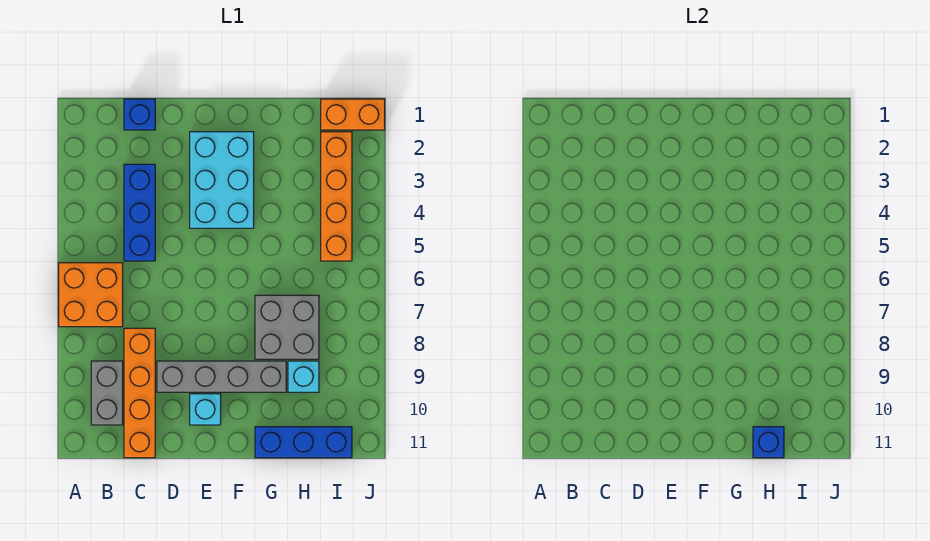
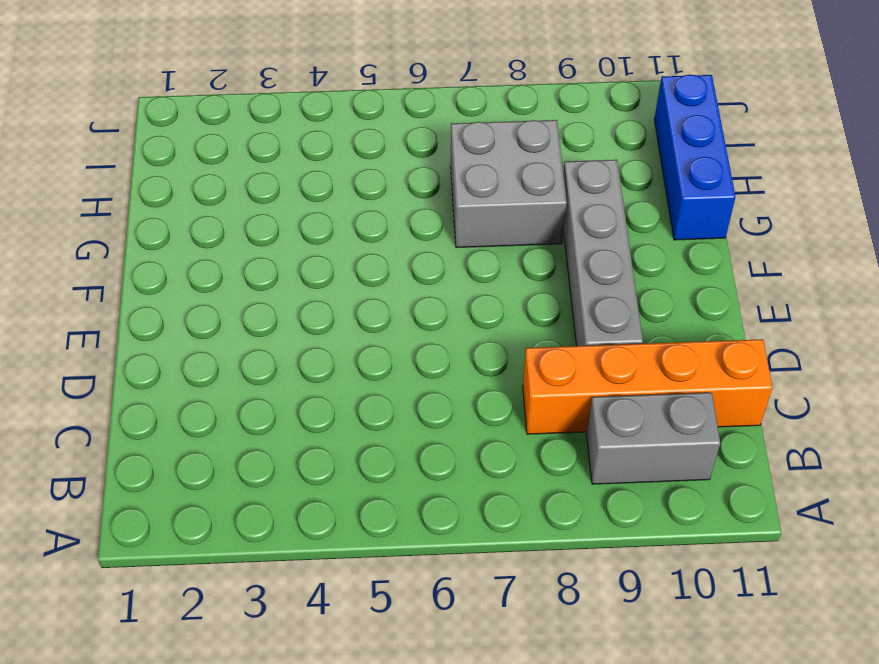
none -> orange 2x2 brick [59,263,123,327]
none -> blue 1x1 brick [124,99,155,130]
none -> blue 1x3 brick [124,164,155,261]

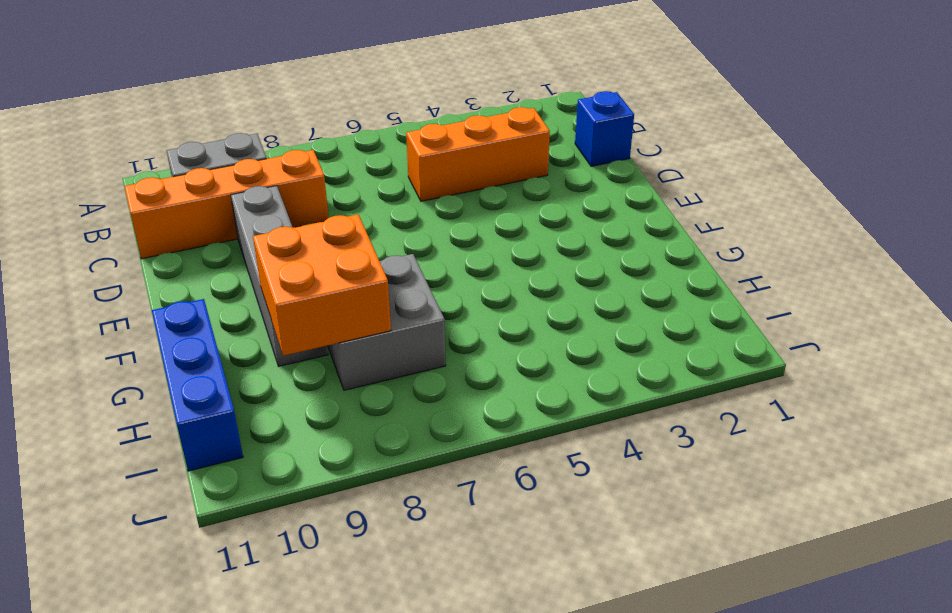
orange 1x3 brick [406,107,550,201] -> blue 1x3 brick [124,164,155,261]
orange 2x2 brick [253,215,391,356] -> orange 2x2 brick moved to [59,263,123,327]
none -> cyan 2x3 brick [190,132,254,228]
none -> cyan 1x1 brick [190,394,221,425]
none -> cyan 1x1 brick [288,361,319,392]

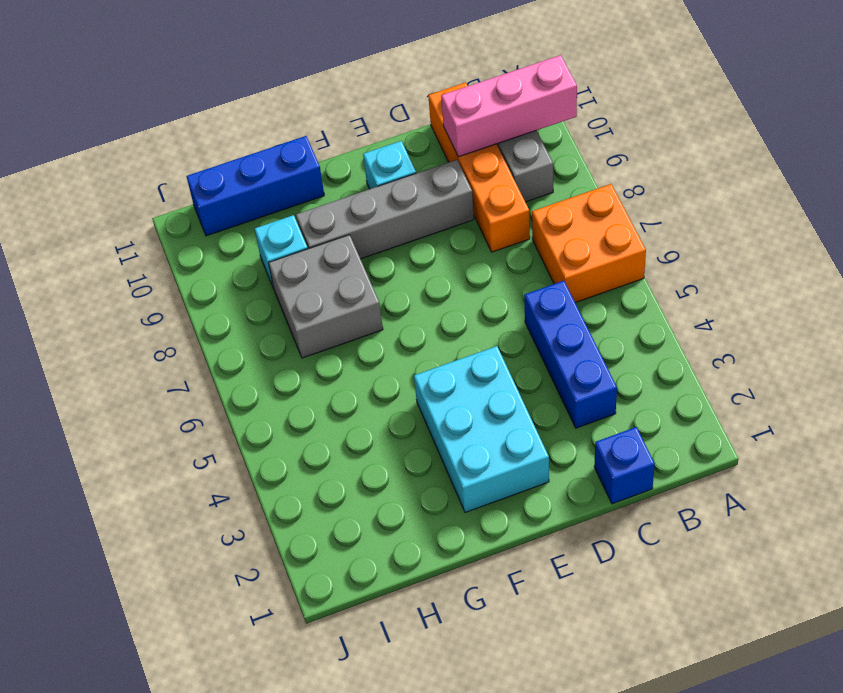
pink 1x3 brick [441,55,577,157] -> none
none -> orange 1x2 brick [321,99,385,130]
none -> orange 1x4 brick [321,132,352,261]
none -> blue 1x1 brick [753,427,784,458]

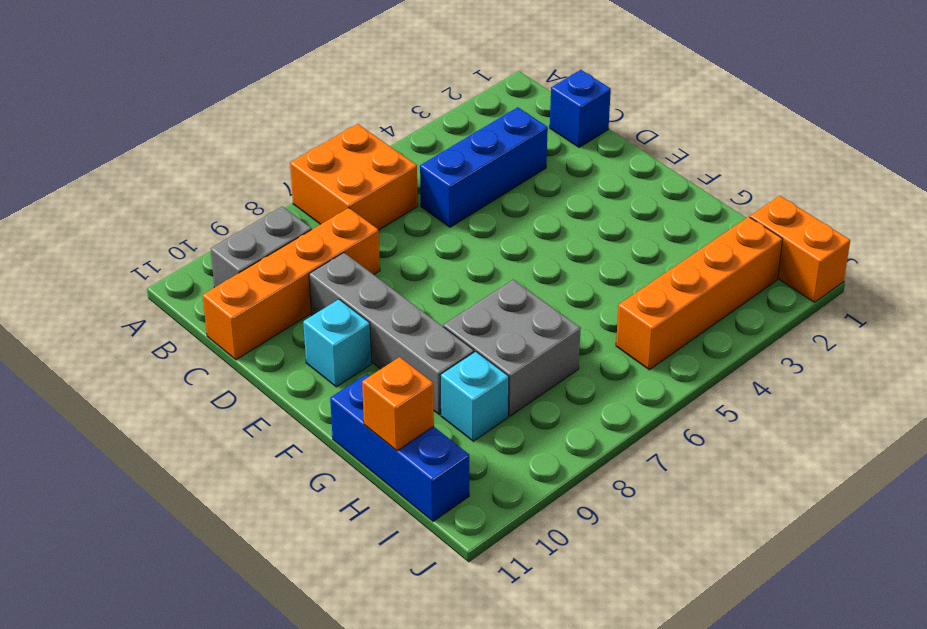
orange 1x1 brick [362,357,434,451] -> blue 1x1 brick [753,427,784,458]
none -> cyan 2x3 brick [190,132,254,228]

